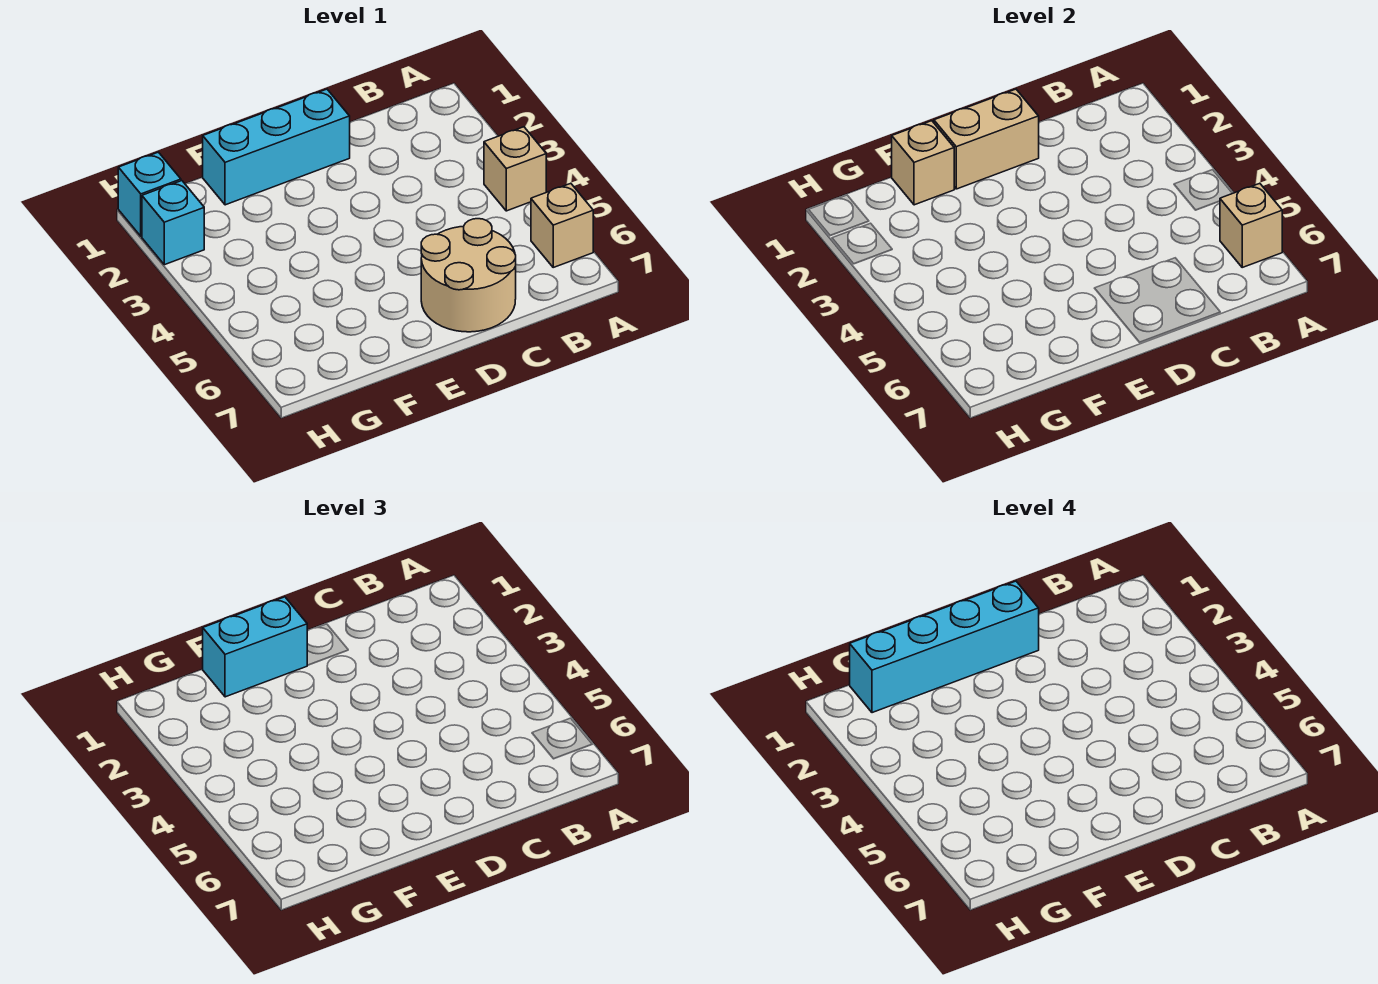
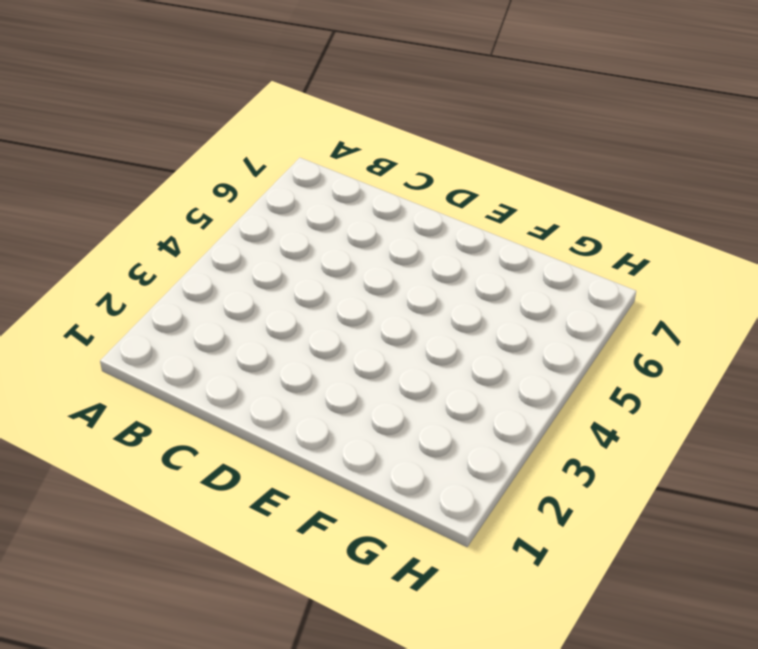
none -> tan 1x1 brick [484,127,546,211]
none -> tan 1x1 brick [531,183,593,267]

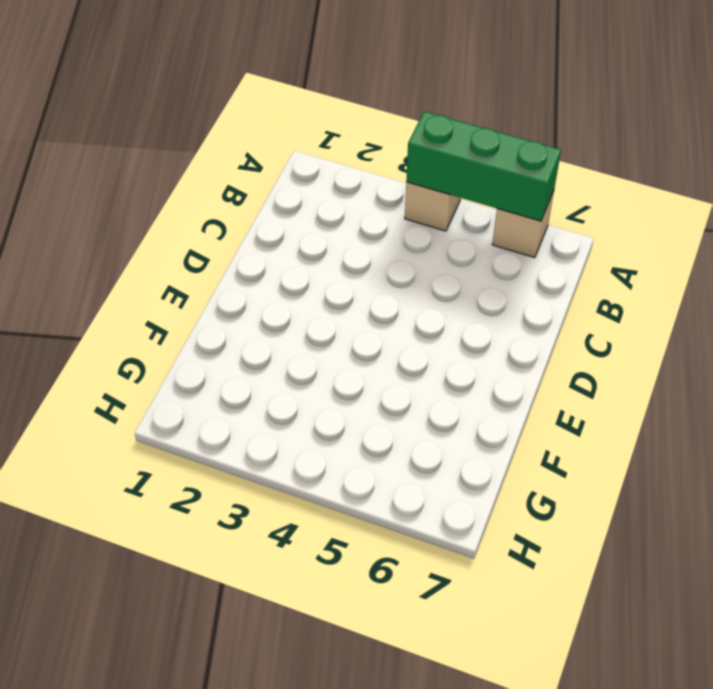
green 1x3 brick [406,111,561,221] -> tan 1x1 brick [1220,183,1282,267]
none -> tan 2x2 round brick [421,219,516,332]
none -> cyan 1x3 brick [203,89,350,205]

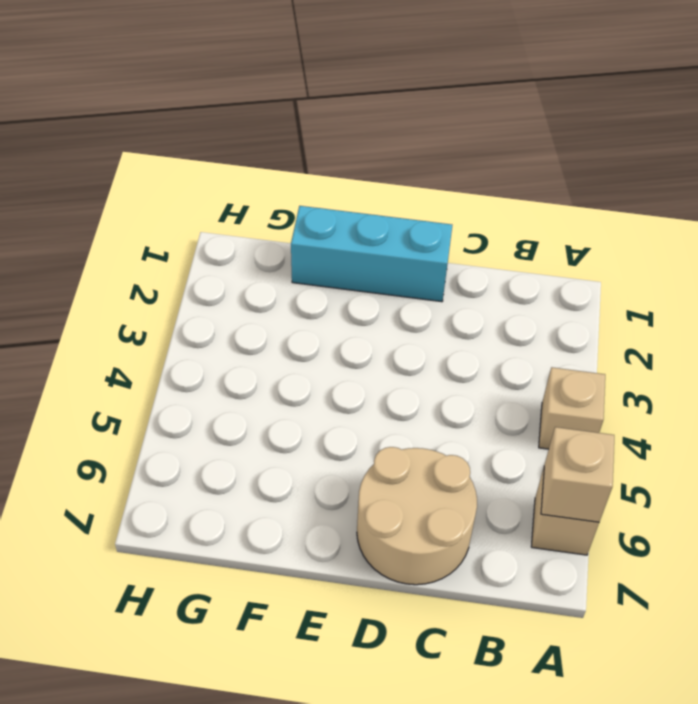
none -> cyan 1x1 brick [118,152,181,236]
none -> cyan 1x1 brick [142,181,204,265]

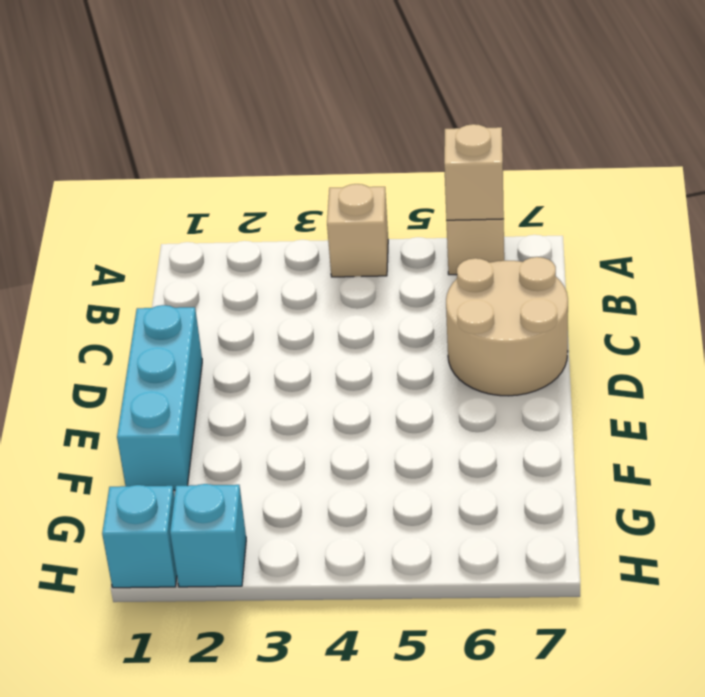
none -> tan 1x2 brick [934,89,1039,189]
none -> tan 1x1 brick [892,121,954,205]

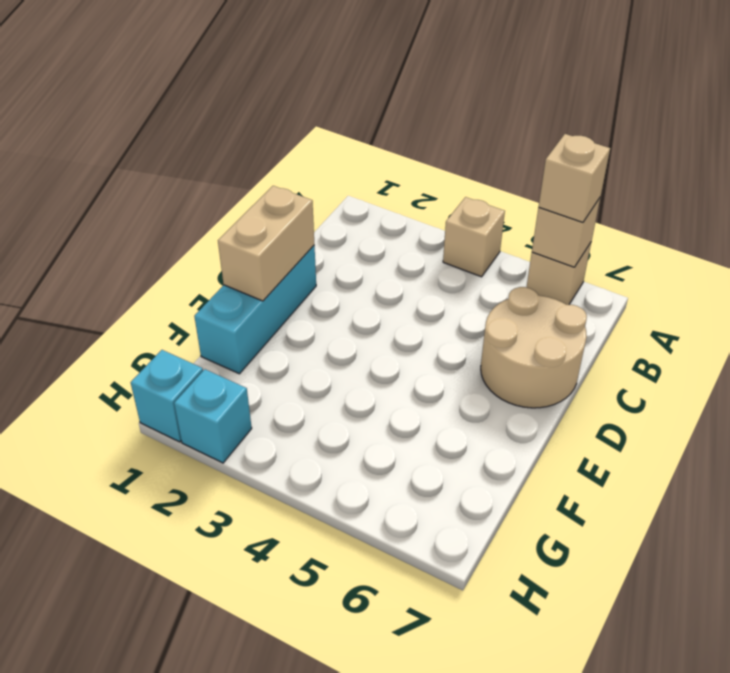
tan 1x1 brick [539,134,610,222] -> tan 1x1 brick moved to [892,121,954,205]
none -> cyan 1x2 brick [203,597,307,697]
none -> cyan 1x4 brick [850,581,1039,713]

